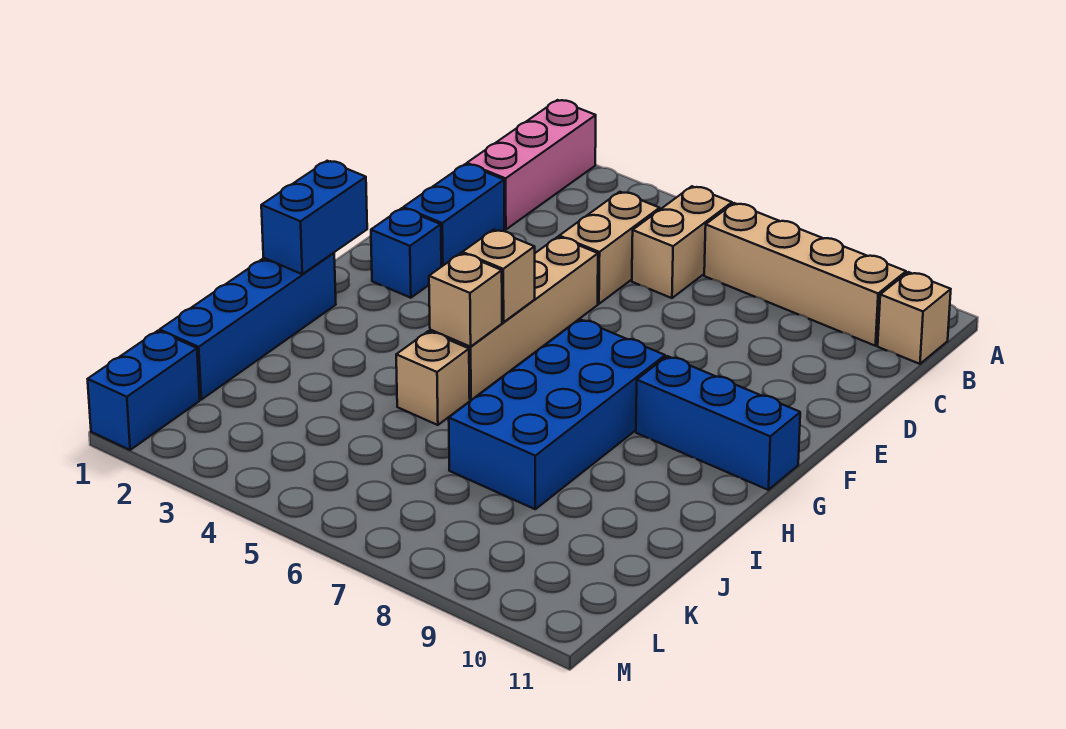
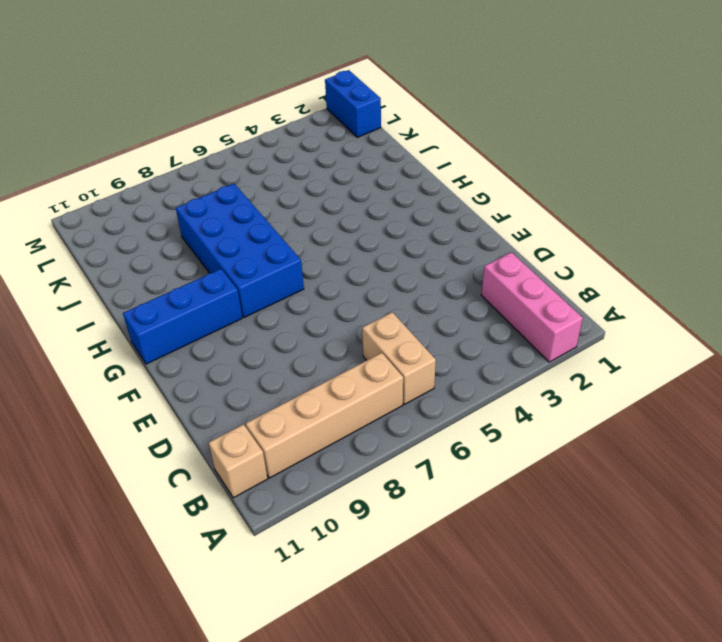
none -> tan 1x2 brick [559,192,660,304]
none -> blue 1x2 brick [403,164,504,267]
none -> tan 1x4 brick [430,237,598,400]

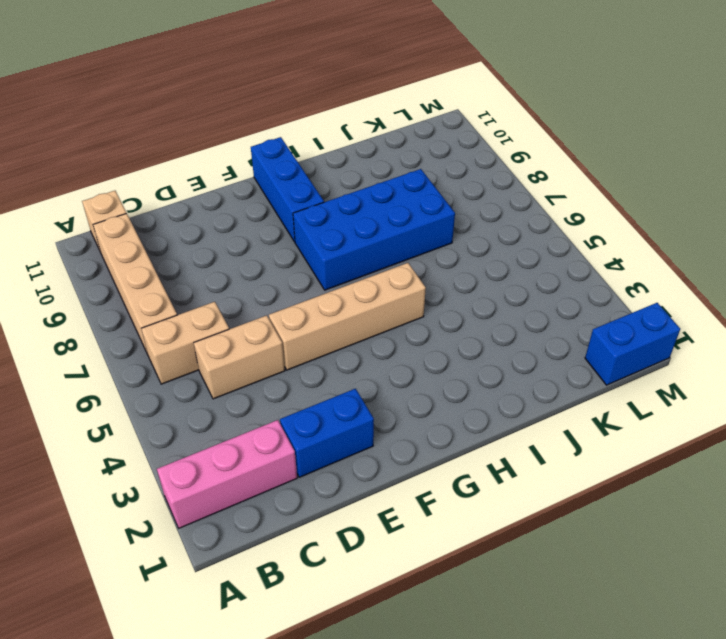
none -> blue 1x1 brick [371,208,441,298]
none -> blue 1x4 brick [160,253,336,400]
none -> tan 1x1 brick [396,331,470,425]

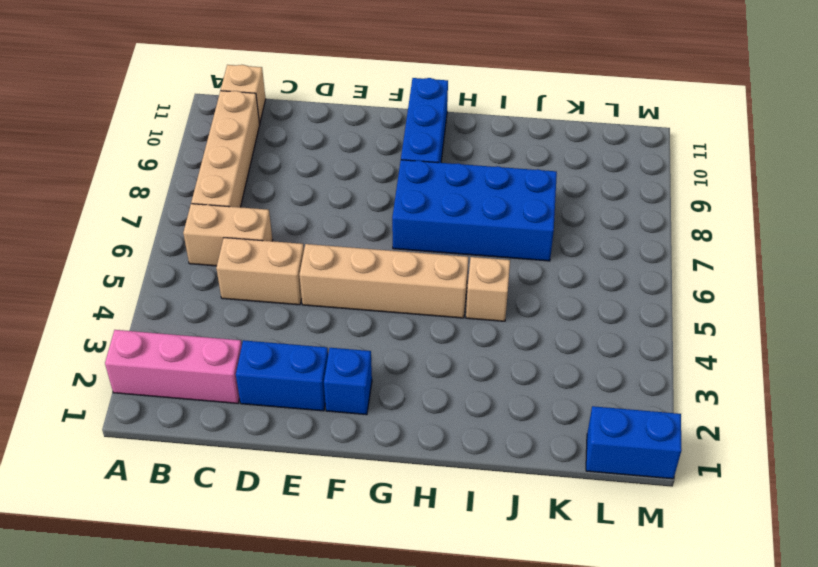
none -> blue 1x4 brick [160,253,336,400]
none -> blue 1x2 brick [261,161,367,274]
none -> tan 1x1 brick [462,230,535,322]

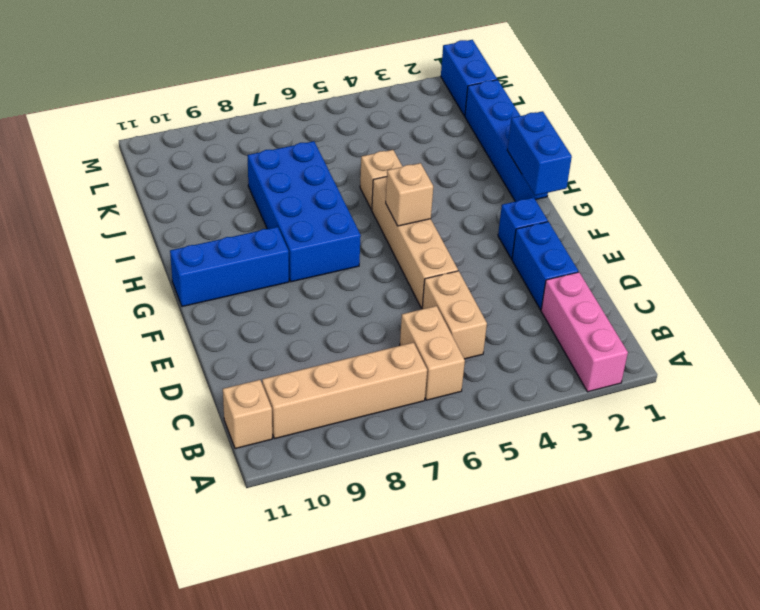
none -> tan 1x1 brick [429,253,502,347]

